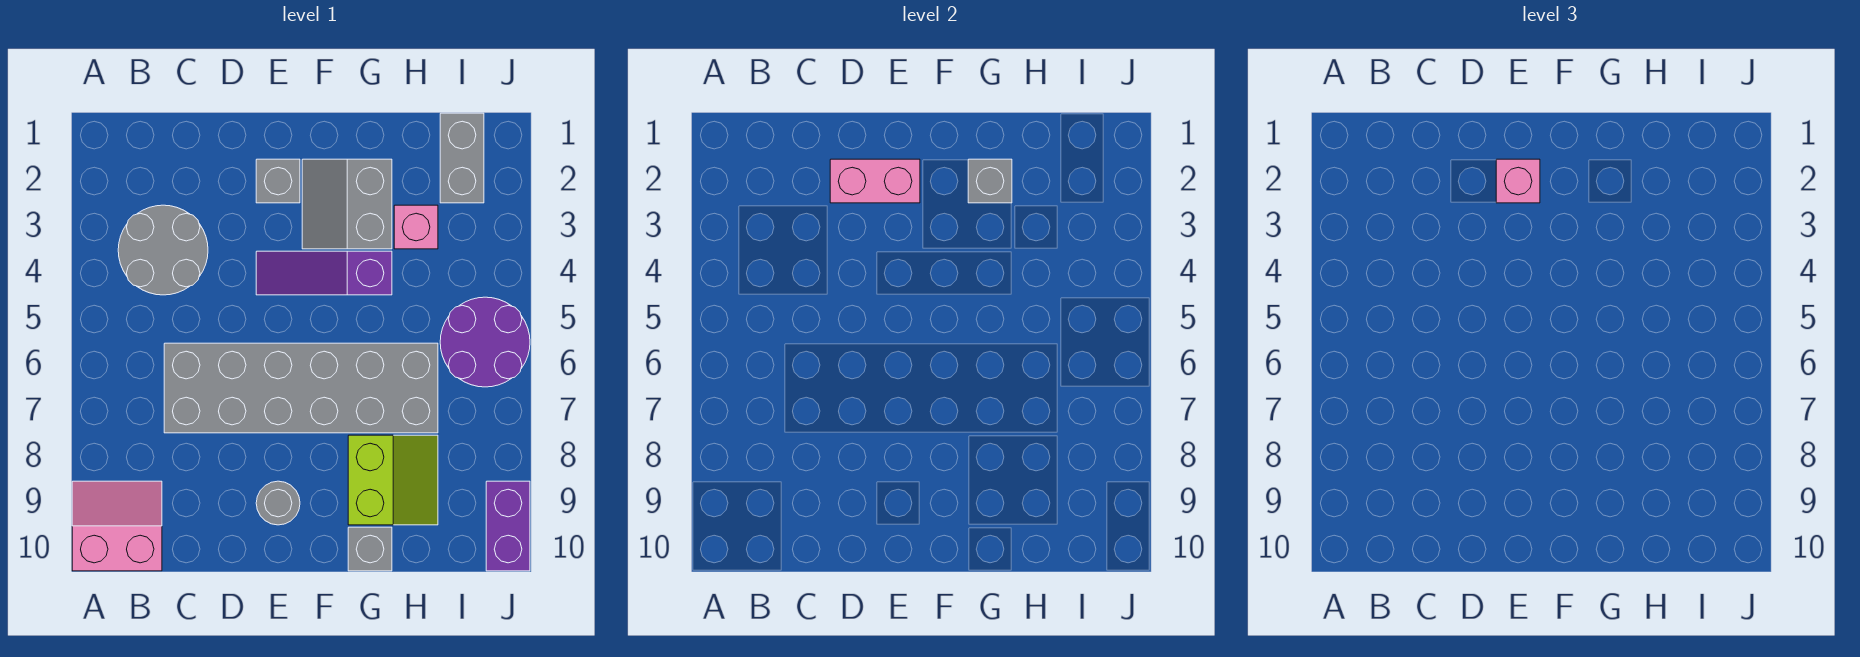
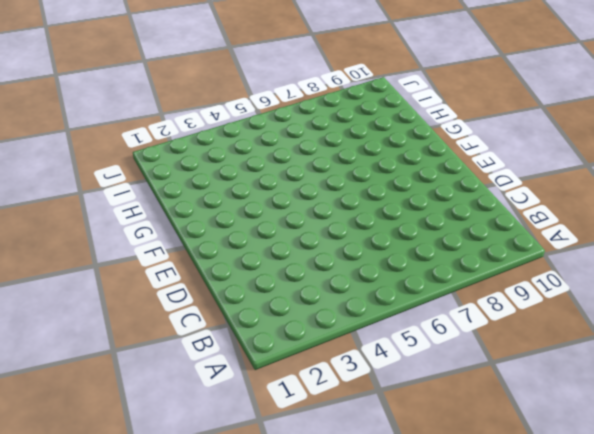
none -> pink 2x2 slope [72,481,162,571]
none -> grey 2x2 round brick [118,205,208,295]
none -> grey 2x6 brick [164,343,438,433]

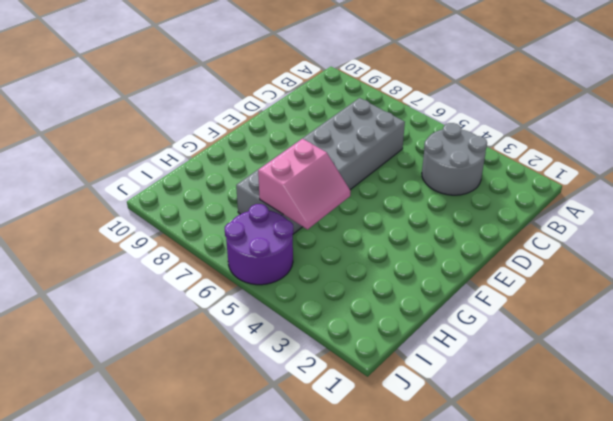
pink 2x2 slope [258,139,351,229] -> pink 2x2 slope moved to [72,481,162,571]
none -> grey 1x1 brick [256,159,300,203]
none -> purple 1x3 slope [256,251,392,295]
none -> grey 1x1 round brick [256,481,300,525]

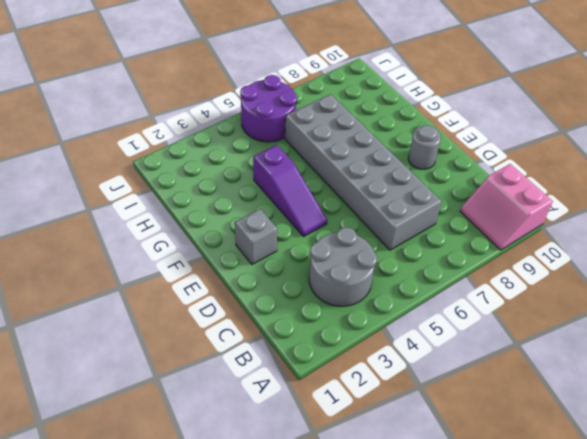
none -> grey 2x2 slope [302,159,392,249]
none -> lime 2x2 slope [348,435,438,525]
none -> grey 1x1 brick [348,527,392,571]

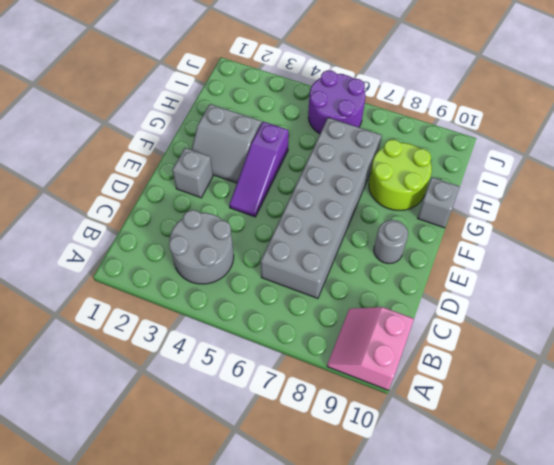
lime 2x2 round brick [369,139,432,210] -> lime 2x2 slope [348,435,438,525]
none -> pink 1x1 brick [394,205,438,249]
none -> grey 1x2 brick [440,113,484,203]
none -> purple 1x2 brick [486,481,530,571]

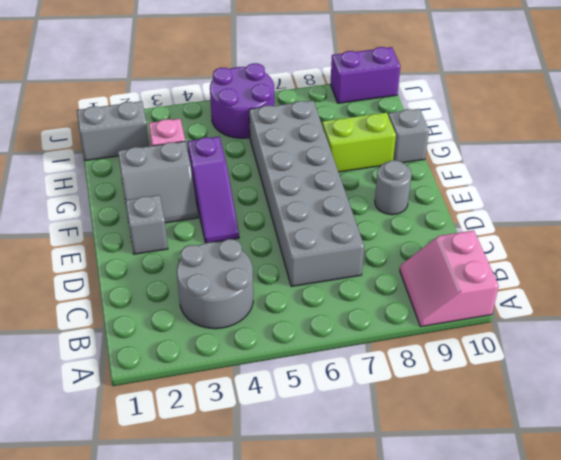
none -> pink 1x2 brick [830,159,920,203]
none -> grey 1x1 brick [968,159,1012,203]
none -> pink 1x1 brick [1496,159,1540,203]

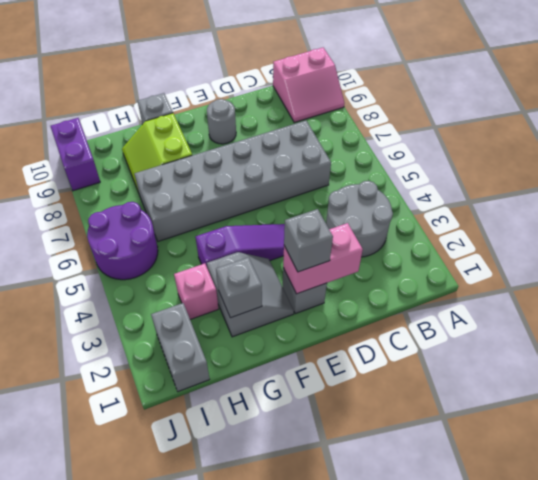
grey 1x1 brick [284,209,333,272] -> pink 1x1 brick [1496,159,1540,203]

